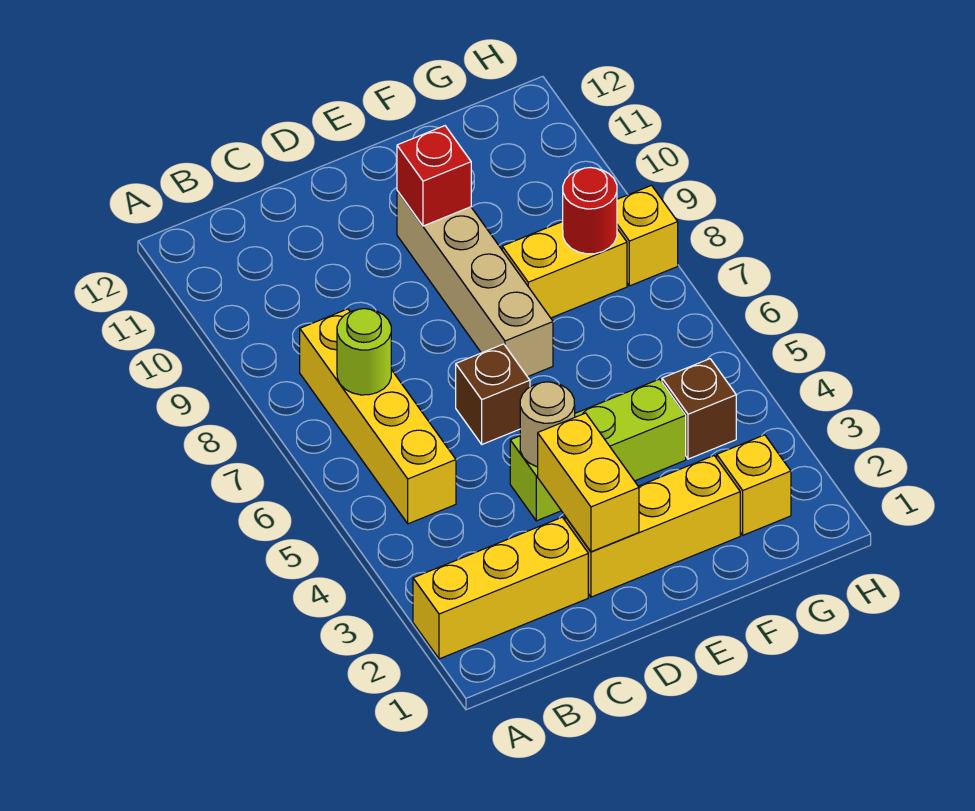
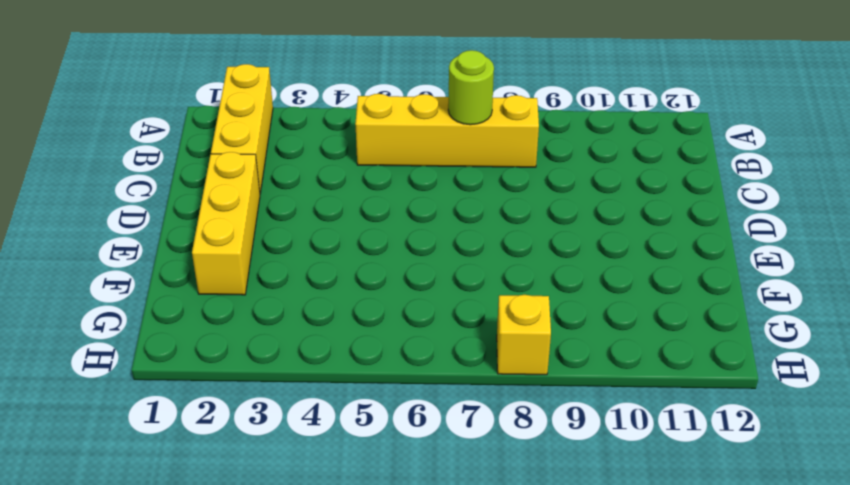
none -> lime 1x3 brick [510,379,686,521]
none -> brown 1x1 brick [456,344,530,444]
none -> tan 1x4 brick [397,191,553,377]

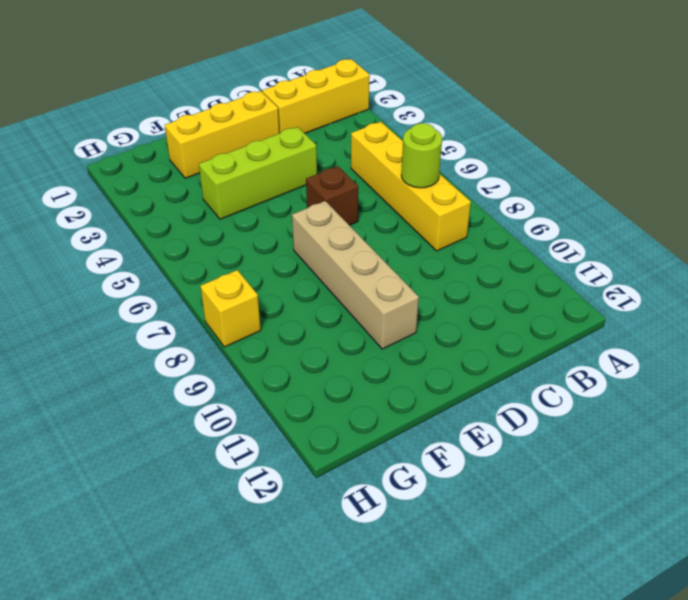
none -> yellow 1x2 brick [502,222,627,318]
none -> yellow 1x1 brick [717,435,791,535]
none -> brown 1x1 brick [662,359,736,459]

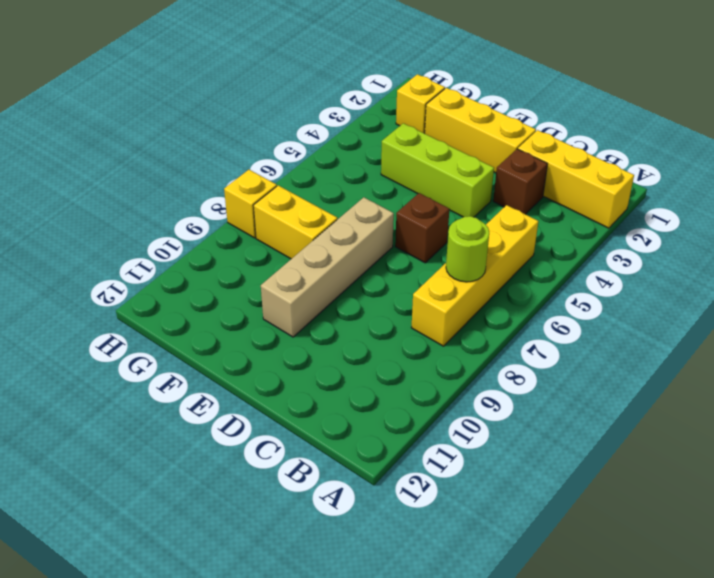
brown 1x1 brick [493,149,547,214] -> brown 1x1 brick moved to [662,359,736,459]
none -> yellow 1x2 brick [538,413,639,552]
none -> tan 1x1 round brick [520,382,575,467]
none -> red 1x1 brick [397,126,471,226]

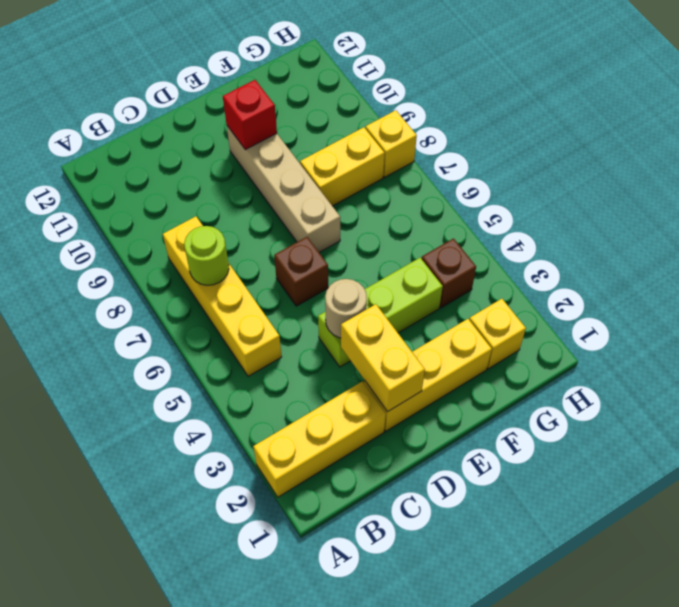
none -> red 1x1 round brick [563,168,617,254]

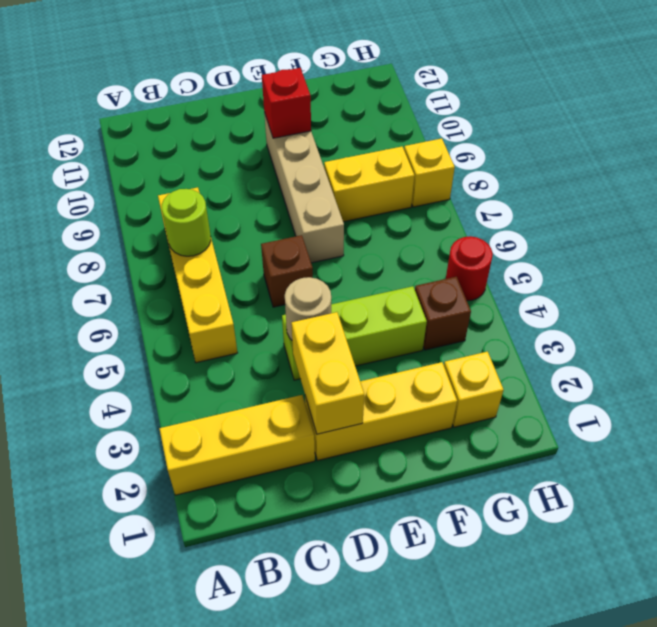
red 1x1 round brick [446,236,493,301] -> red 1x1 round brick moved to [563,168,617,254]

